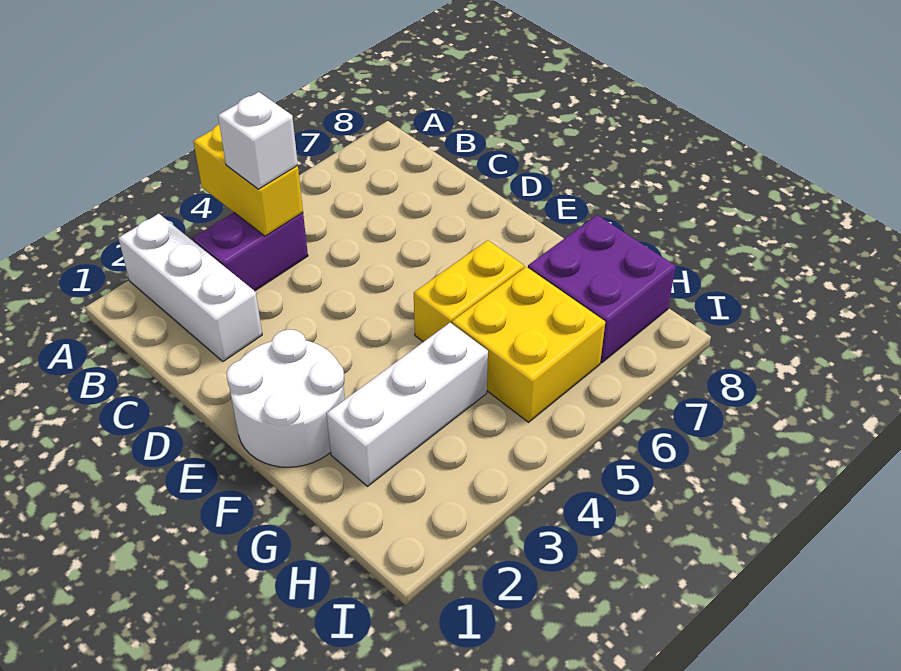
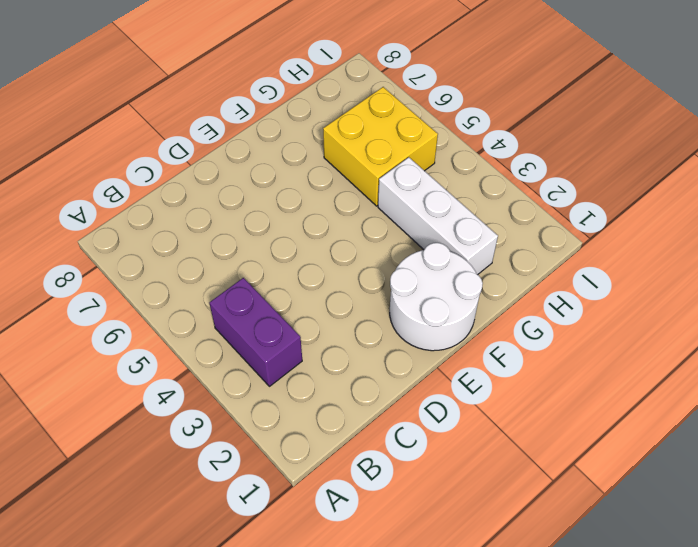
none -> white 1x3 brick [119,214,262,361]
none -> yellow 1x2 brick [414,240,524,342]

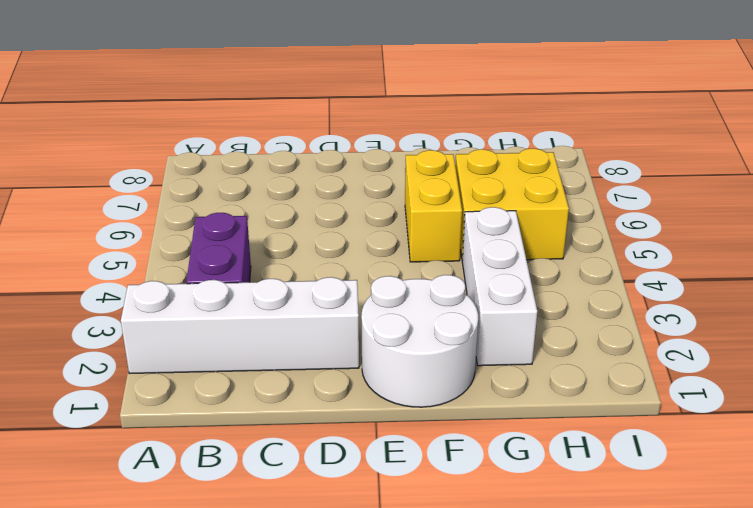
white 1x4 brick [121,277,359,374] -> white 1x3 brick [119,214,262,361]
none -> purple 2x2 brick [528,215,676,363]
none -> yellow 1x2 brick [193,125,303,236]

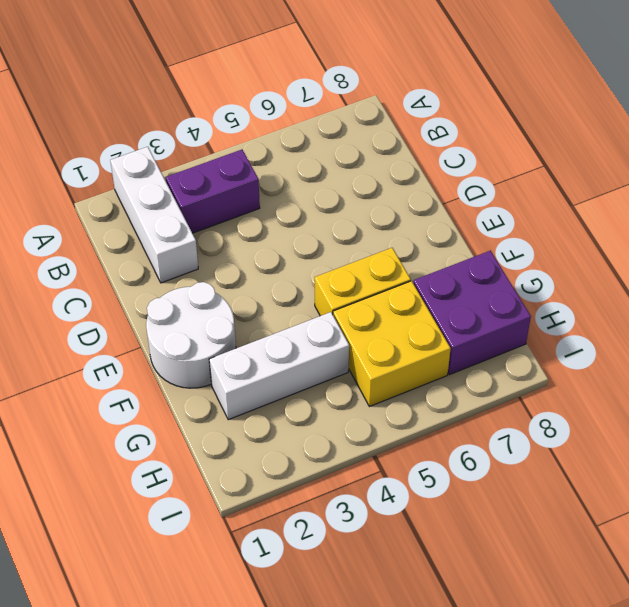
none -> yellow 1x2 brick [193,125,303,236]
none -> white 1x1 brick [218,92,298,189]

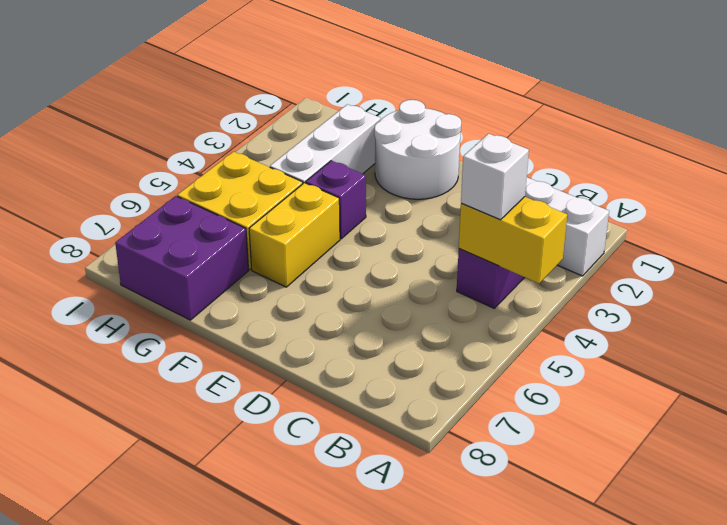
purple 1x1 brick [306,161,366,239] -> none

